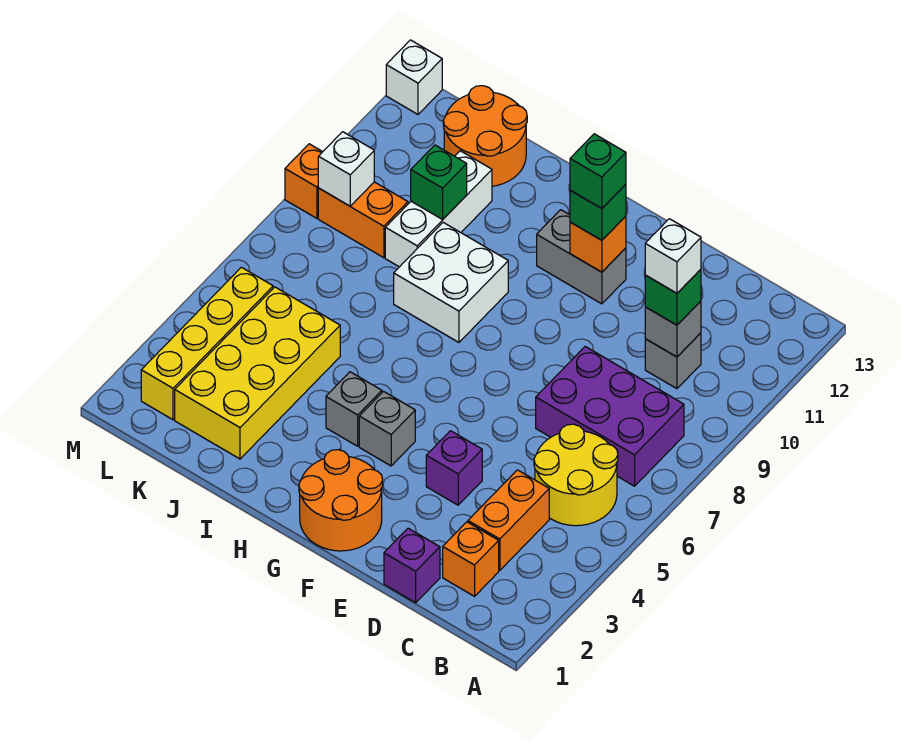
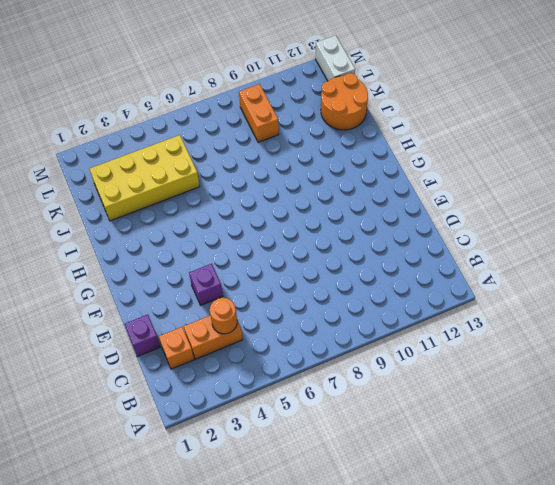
orange 1x1 round brick [210,298,237,334] -> none
white 1x2 brick [315,35,355,81] -> white 1x1 brick [386,40,442,114]
none -> yellow 2x2 round brick [534,424,618,526]
none -> purple 2x3 brick [536,347,684,486]
none -> grey 1x1 brick [645,333,701,389]

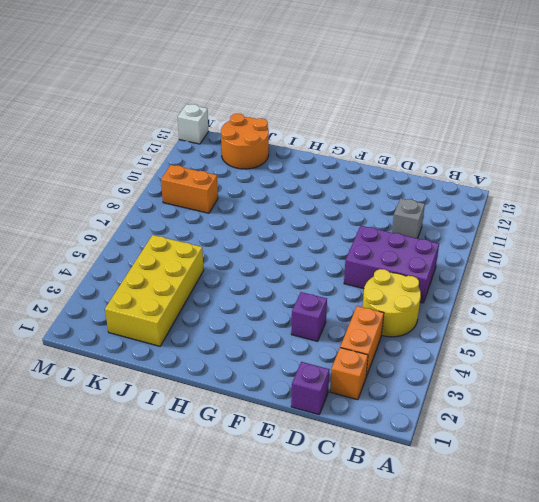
none -> orange 2x2 round brick [299,450,383,551]
none -> grey 1x2 brick [537,210,626,304]
none -> grey 1x1 brick [359,392,415,466]

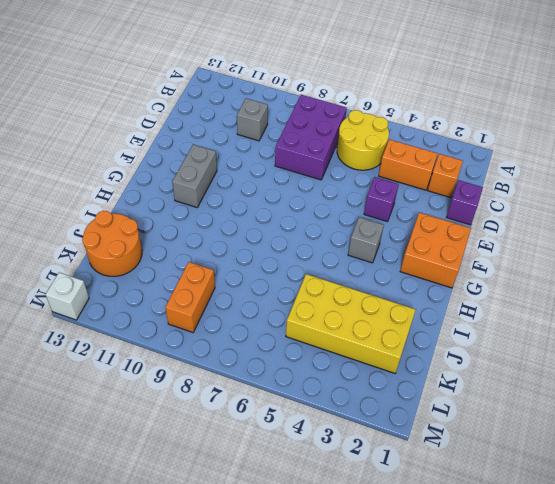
orange 2x2 brick [400,212,471,288] -> orange 2x2 round brick [299,450,383,551]
none -> grey 1x1 brick [326,372,382,446]
none -> white 2x2 brick [394,222,508,342]
none -> white 1x3 brick [385,151,492,267]

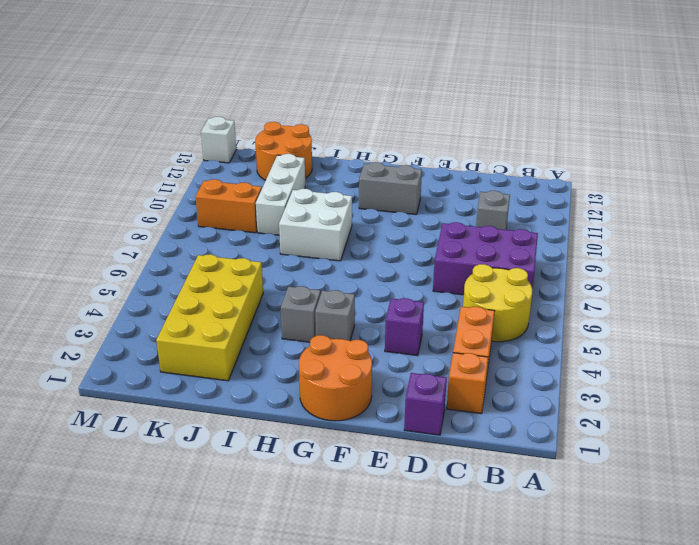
none -> yellow 1x4 brick [141,267,273,420]
none -> orange 1x1 brick [285,144,322,218]
none -> grey 1x1 brick [645,301,701,357]

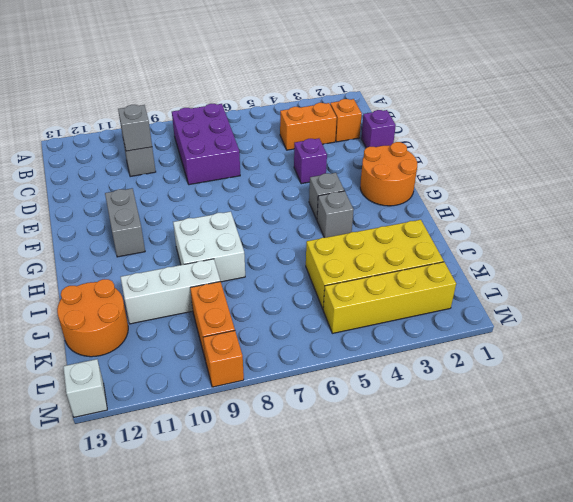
none -> yellow 2x2 round brick [534,424,618,526]
none -> orange 1x1 brick [570,216,626,272]
none -> green 1x1 brick [411,145,467,219]

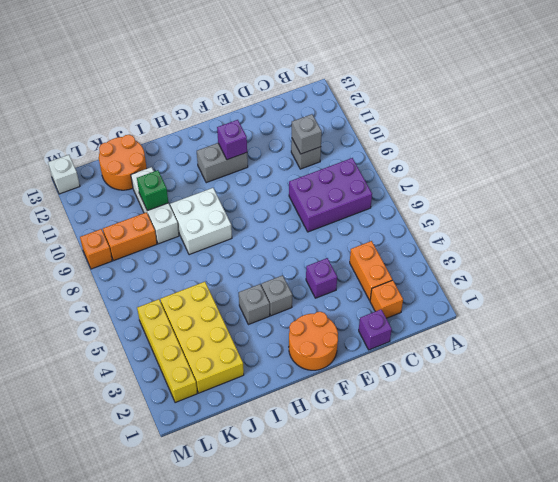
purple 1x1 brick [217,120,247,160] -> orange 1x1 brick [570,216,626,272]
none -> yellow 2x2 round brick [534,424,618,526]
none -> white 1x1 brick [318,132,374,206]
none -> green 1x1 brick [645,269,701,325]

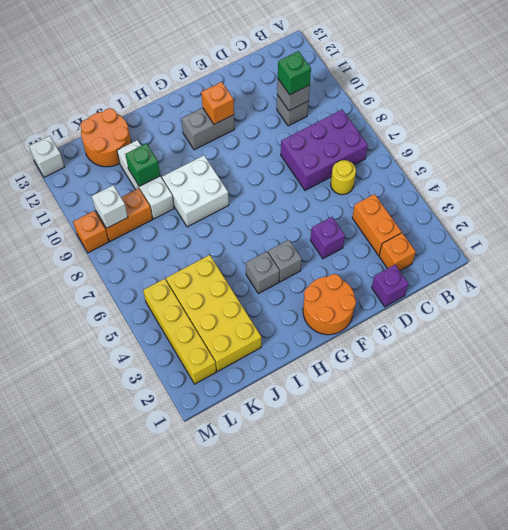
yellow 1x1 round brick [331,160,356,195] -> yellow 2x2 round brick [534,424,618,526]
none -> green 1x1 brick [570,184,626,240]
none -> white 1x1 brick [645,219,701,293]
none -> green 1x1 brick [570,134,626,209]

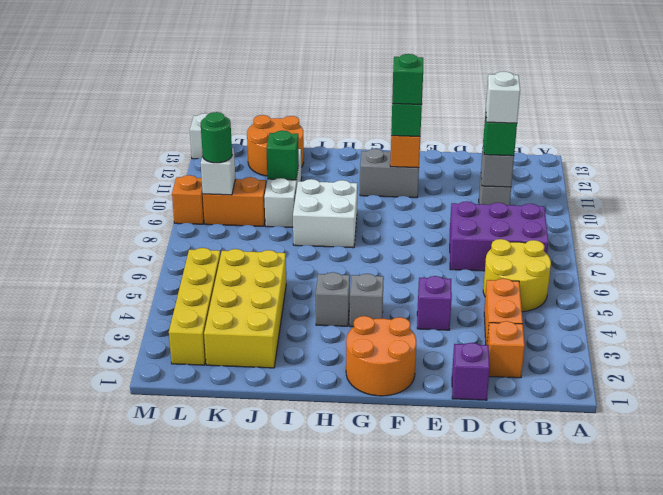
green 1x1 round brick [201,112,232,163] -> none

